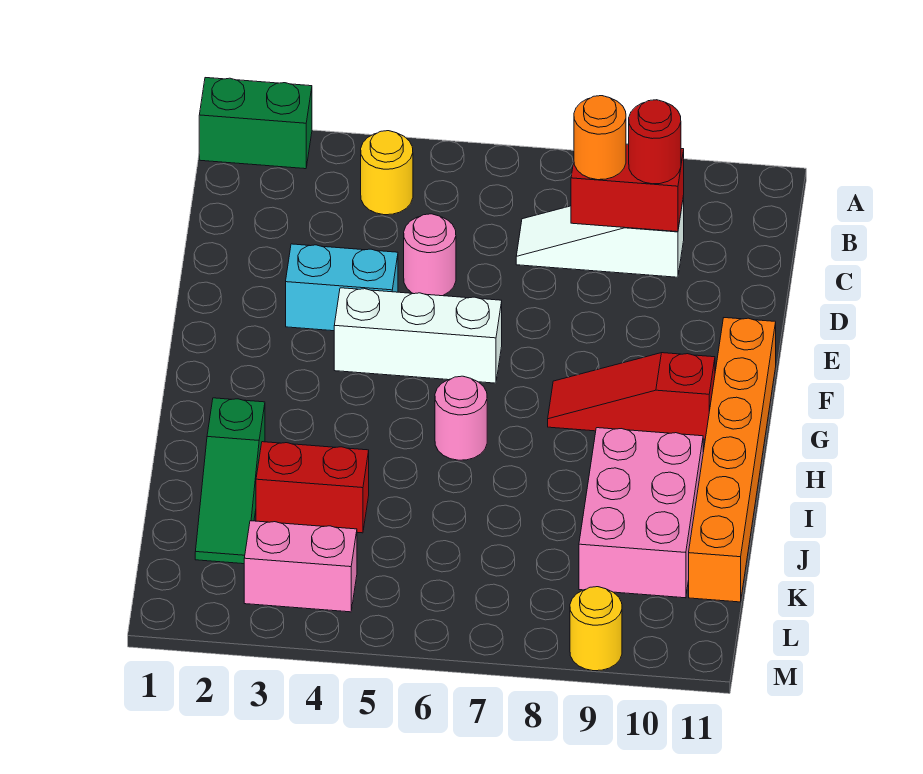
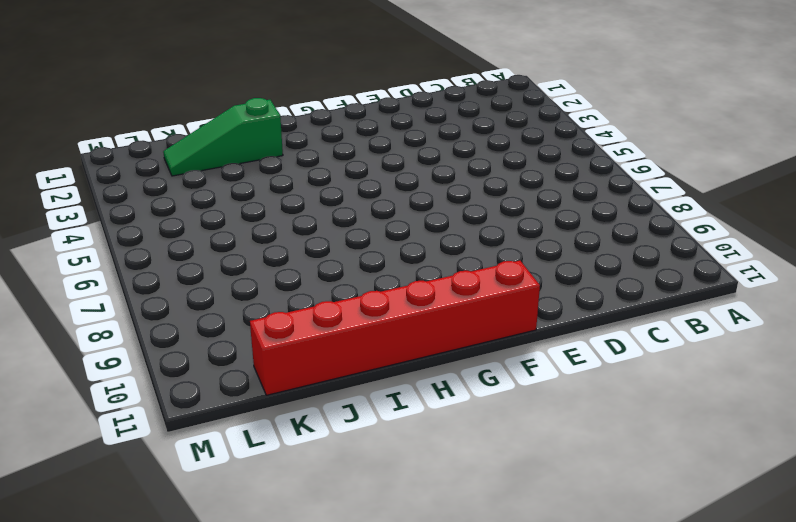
red 1x6 brick [250,261,540,395] -> orange 1x6 brick [689,318,776,602]
none -> green 1x2 brick [199,78,312,169]
none -> yellow 1x1 round brick [361,131,413,215]
none -> white 1x3 slope [516,196,684,277]

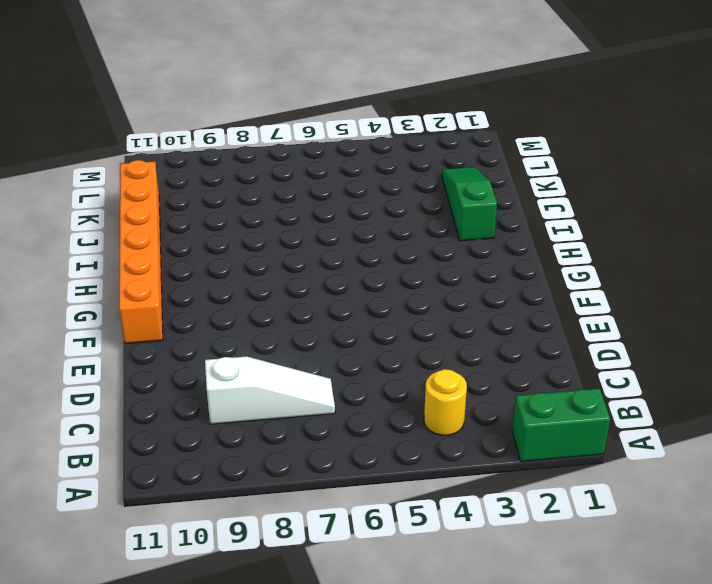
none -> pink 1x1 round brick [404,214,456,296]
none -> cyan 1x2 brick [286,244,398,331]
none -> white 1x3 brick [334,288,502,383]

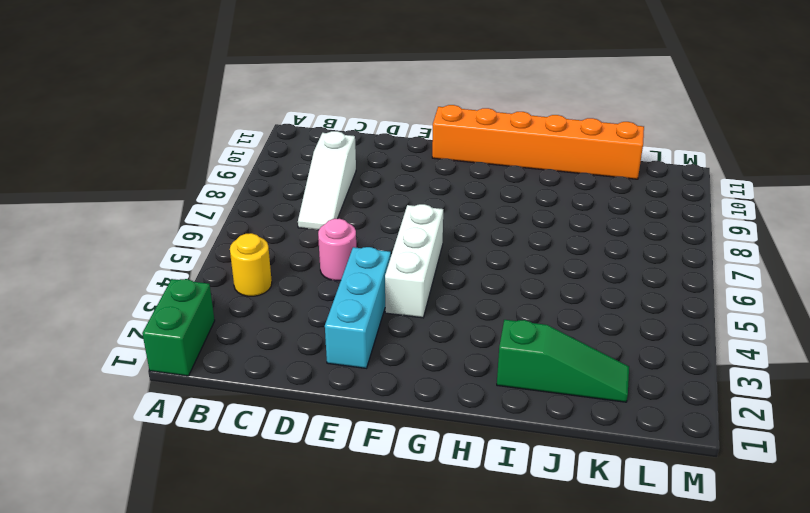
cyan 1x3 brick [325,247,391,368] -> cyan 1x2 brick [286,244,398,331]
none -> red 1x3 slope [548,353,715,439]
none -> pink 1x1 round brick [435,376,487,460]
none -> pink 2x3 brick [579,428,703,598]

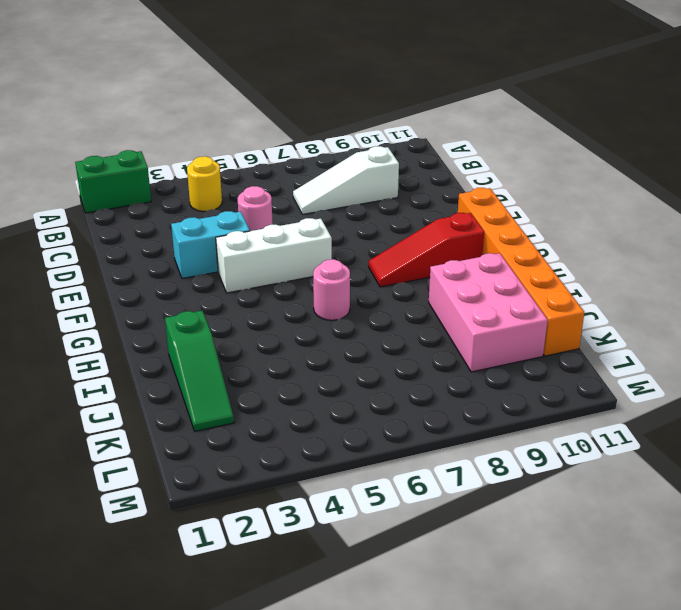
none -> red 1x2 brick [256,442,369,533]
none -> pink 1x2 brick [244,521,357,612]
none -> yellow 1x1 round brick [570,587,622,671]

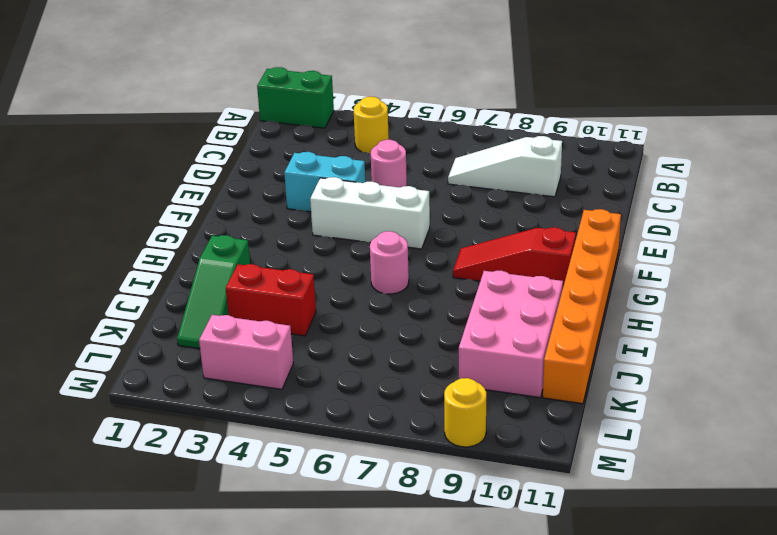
none -> red 1x2 brick [571,144,684,232]
none -> orange 1x1 round brick [574,96,626,180]
none -> red 1x1 round brick [629,100,681,184]

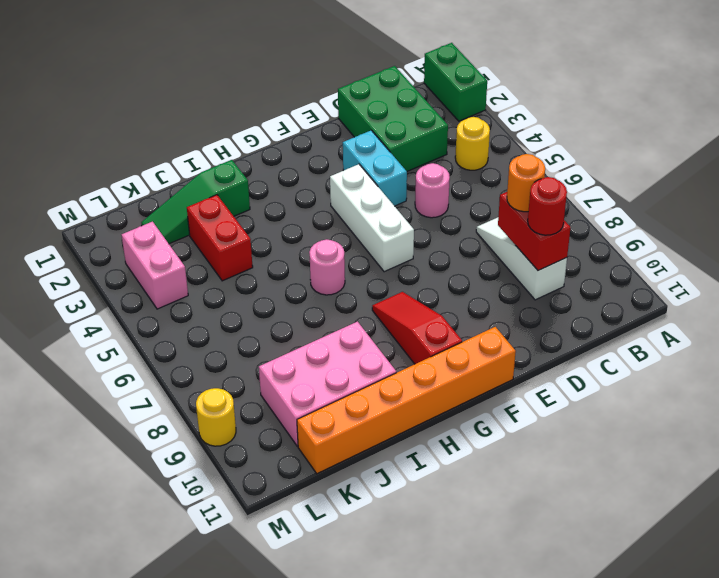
green 2x3 brick [338,66,448,171] -> none

